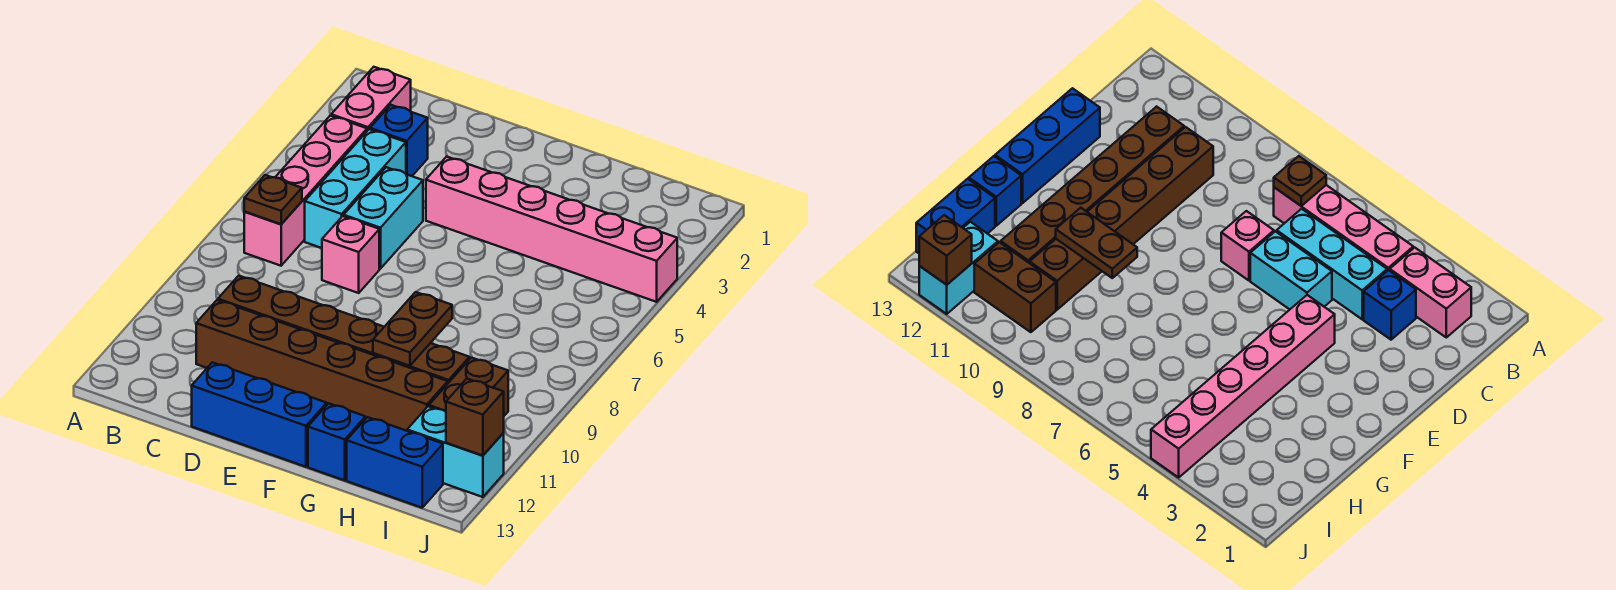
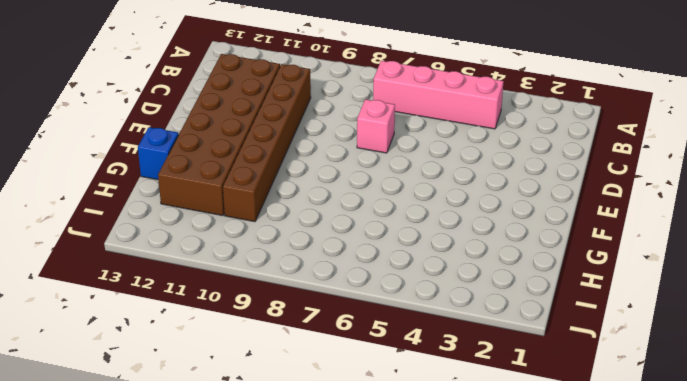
brown 2x6 brick [158,54,280,216] -> brown 1x6 brick [196,300,448,431]
none -> pink 1x2 brick [331,67,411,131]
none -> blue 1x1 brick [370,105,428,176]
none -> cyan 1x3 brick [305,129,406,248]

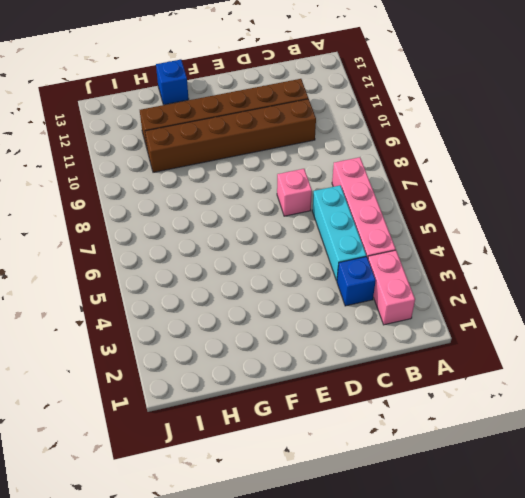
none -> cyan 1x2 brick [344,167,423,269]
none -> blue 1x3 brick [192,362,327,467]
none -> pink 1x6 brick [426,157,677,302]

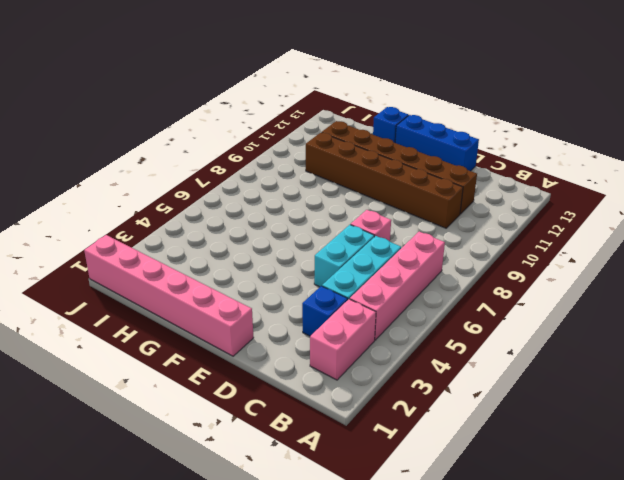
pink 1x6 brick [84,235,254,356] -> pink 1x6 brick moved to [426,157,677,302]
none -> blue 1x2 brick [347,417,443,508]
none -> brown 1x2 brick [429,358,508,416]
none -> cyan 1x2 brick [407,406,504,497]

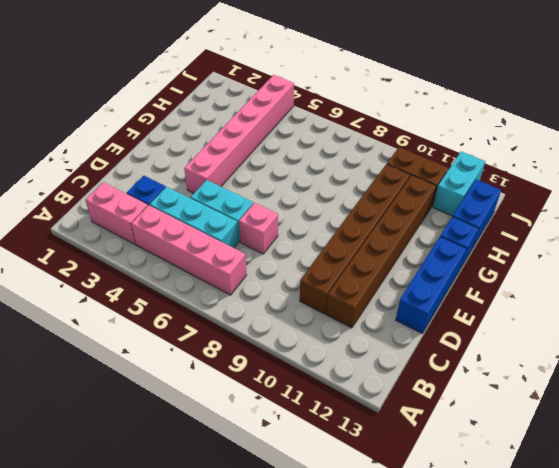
none -> brown 1x1 plate [244,175,302,224]
none -> brown 1x2 plate [373,292,452,366]
none -> brown 1x1 brick [446,379,504,456]

